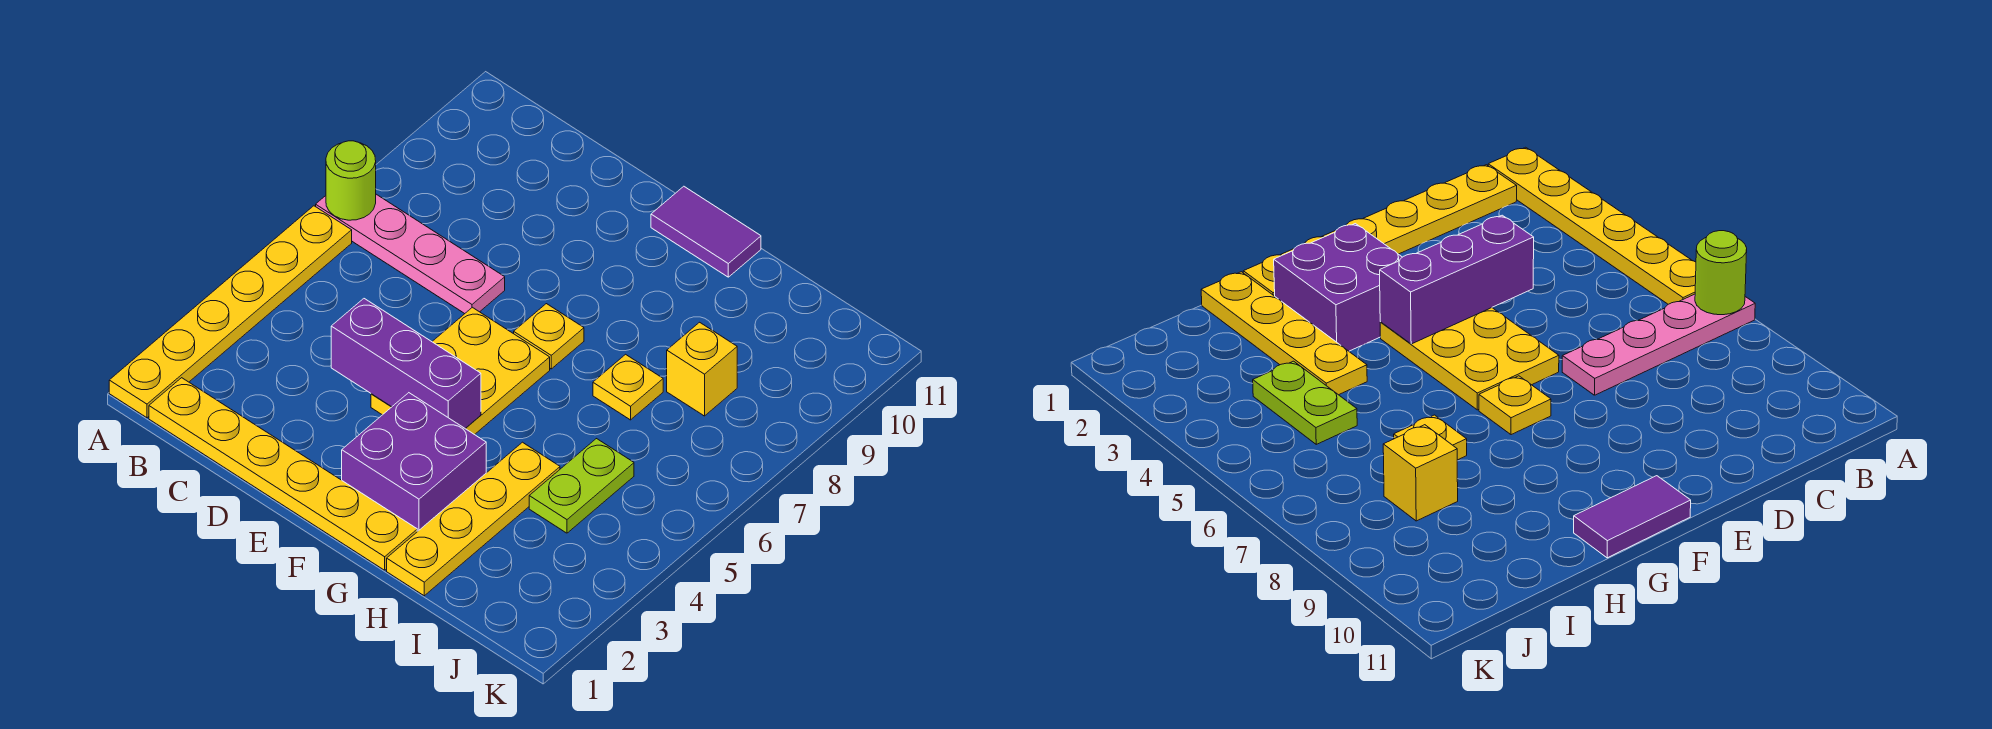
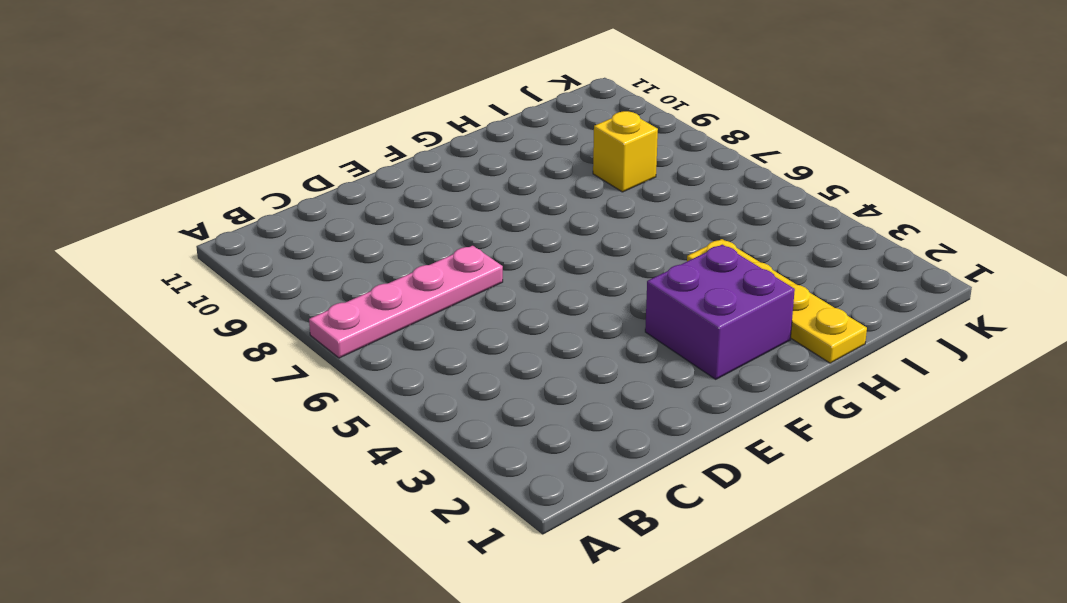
none -> yellow 1x6 plate [109,206,352,418]
none -> yellow 1x6 plate [149,378,417,570]
none -> yellow 2x3 plate [371,307,550,435]

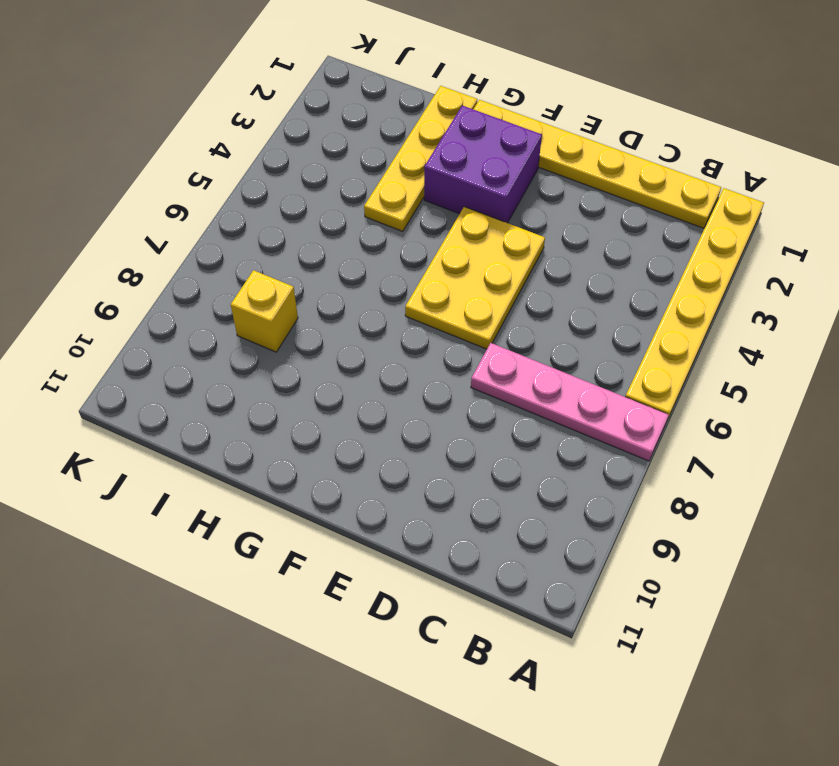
none -> yellow 1x1 plate [514,304,584,369]
none -> purple 1x2 tile [651,186,761,277]
none -> yellow 1x1 plate [593,354,663,420]

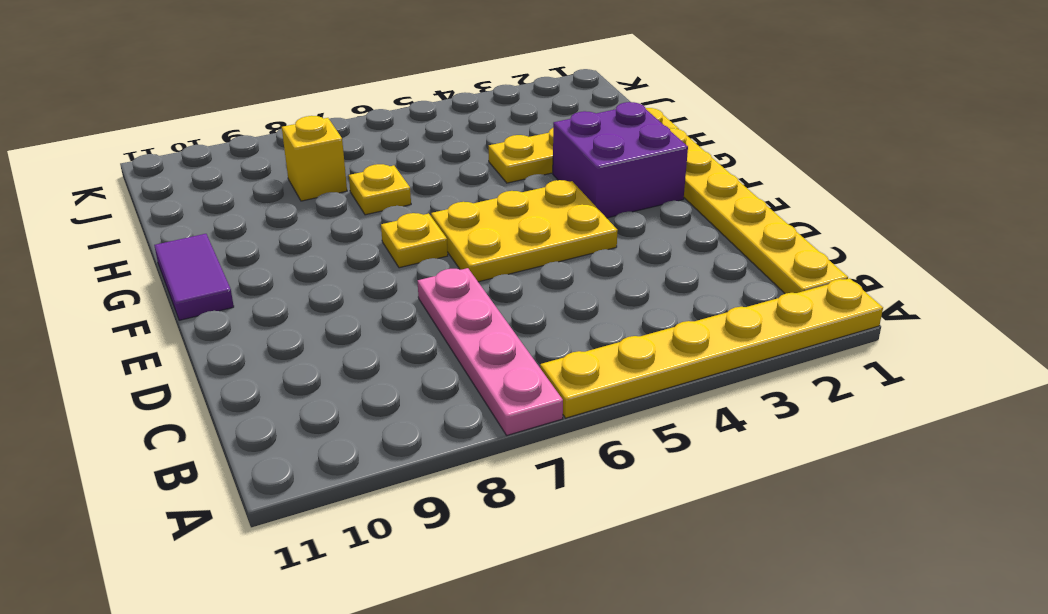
none -> lime 1x2 plate [529,439,634,533]
none -> lime 1x1 round brick [326,141,376,220]
none -> purple 1x3 brick [331,299,481,428]

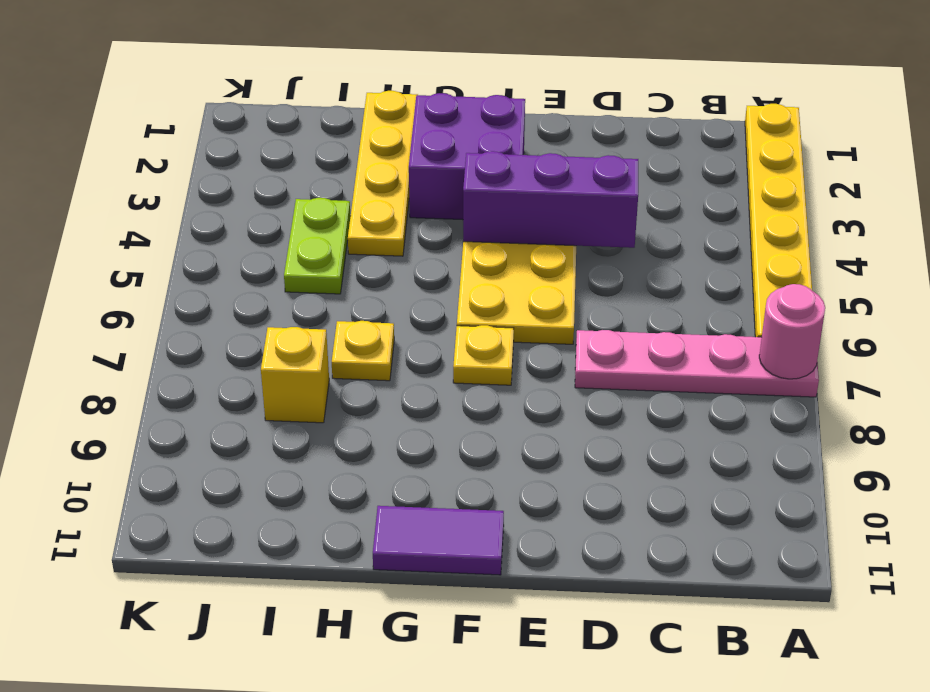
pink 1x1 round brick [759,284,825,379] -> lime 1x1 round brick [326,141,376,220]
none -> yellow 1x6 plate [149,378,417,570]

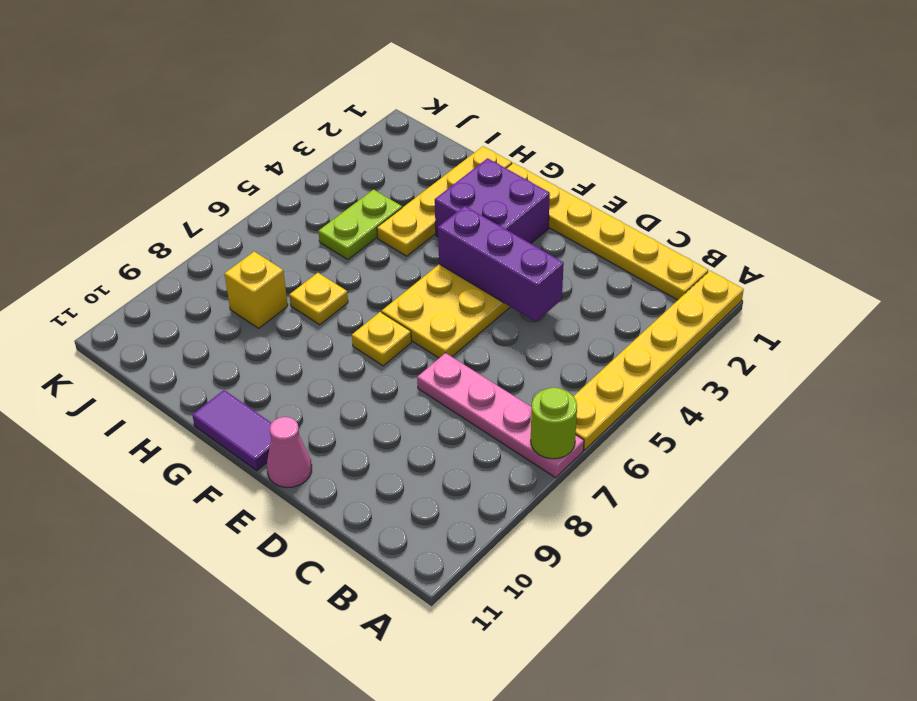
pink 1x1 cone [267,417,312,488] -> none

